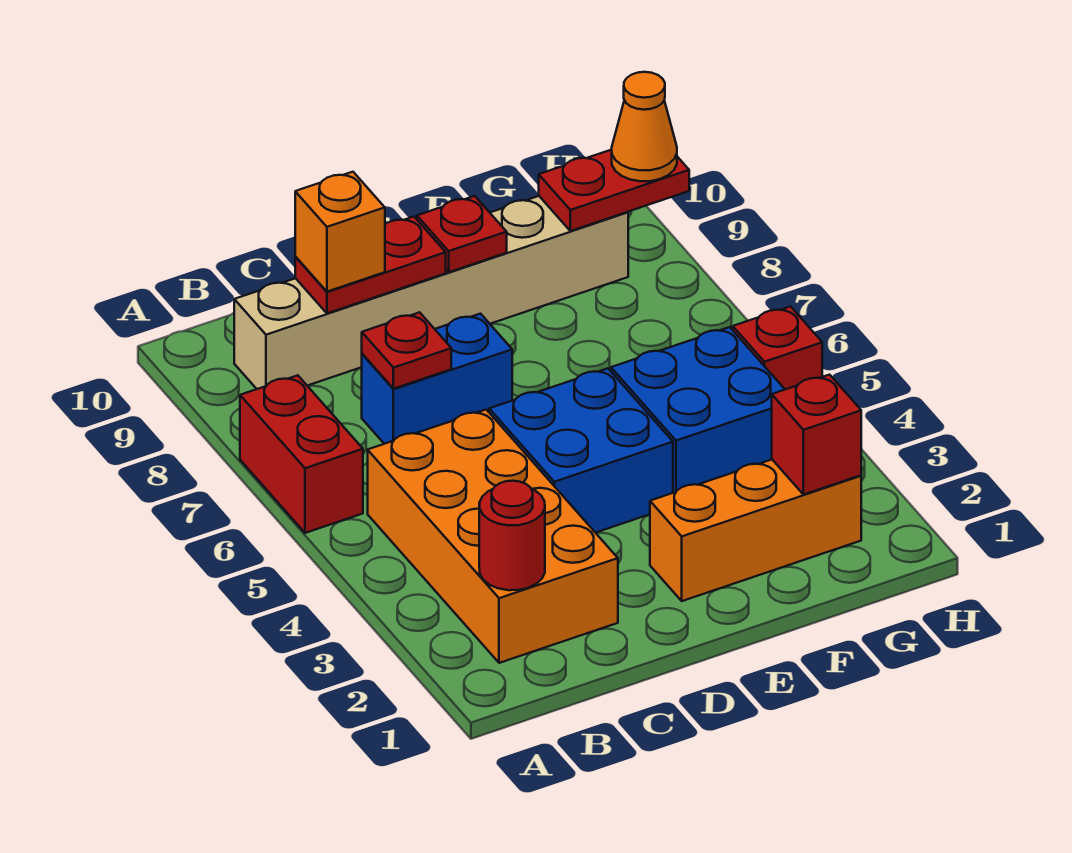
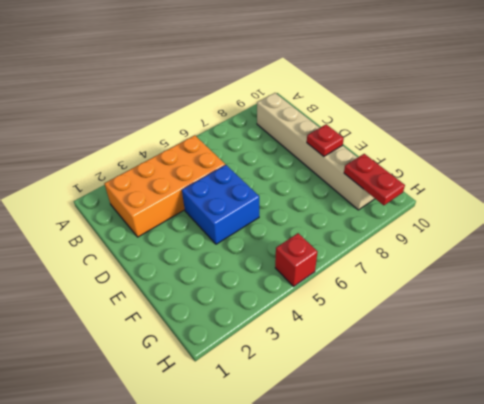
none -> red 1x2 brick [240,375,363,533]
none -> blue 1x2 brick [361,314,512,444]
none -> orange 1x3 brick [650,460,861,601]

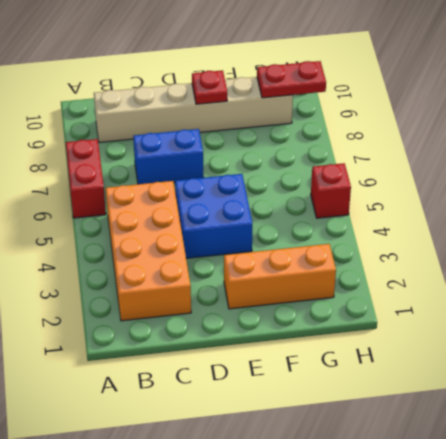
none -> blue 2x2 brick [611,327,785,493]
none -> red 1x1 round brick [479,481,545,590]
none -> red 1x1 plate [362,312,451,389]

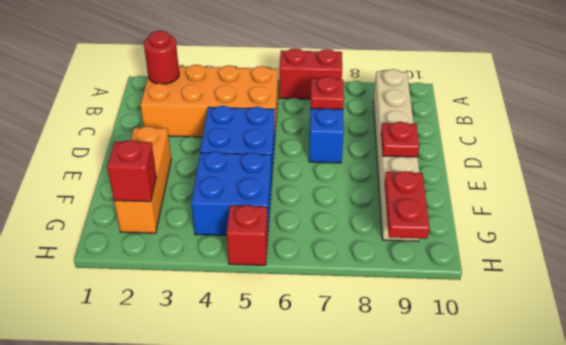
none -> red 1x2 plate [295,217,446,313]
none -> orange 1x1 brick [295,172,385,292]
none -> orange 1x1 cone [612,72,677,181]

